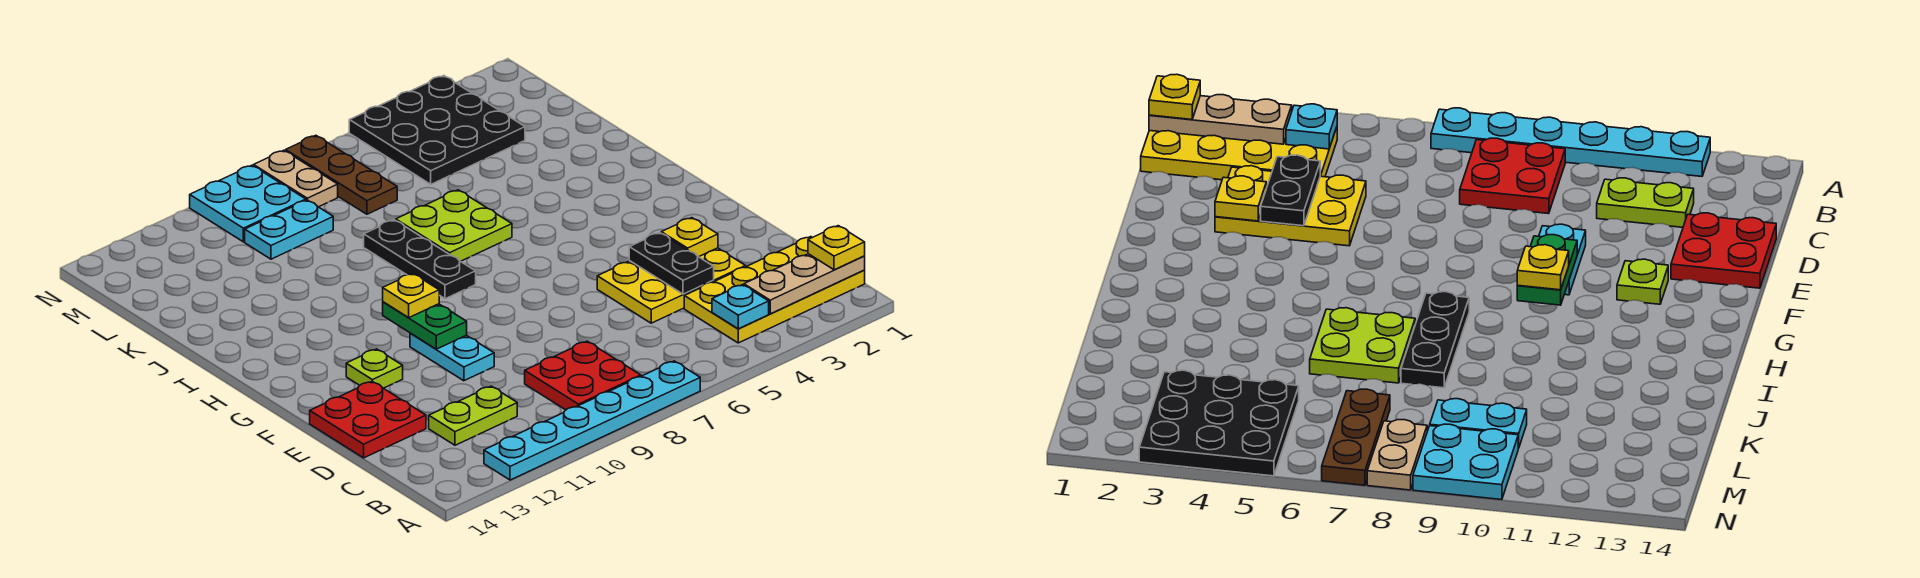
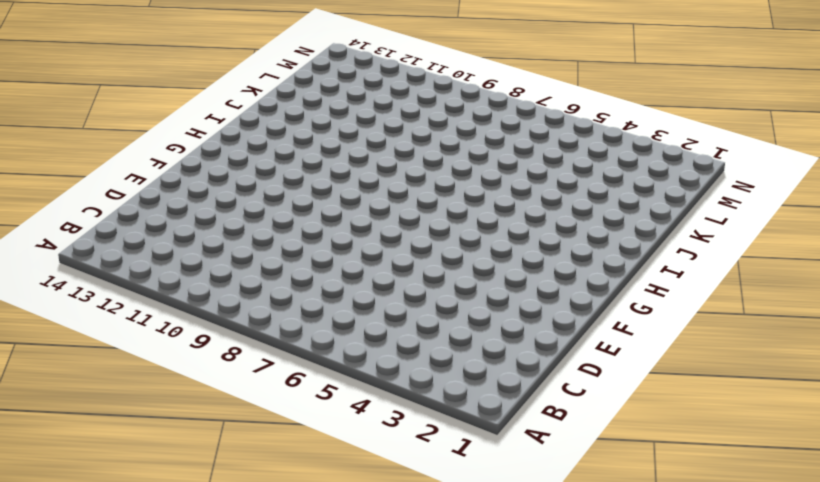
none -> cyan 1x6 plate [484,361,700,480]
none -> yellow 2x4 plate [684,237,865,343]
none -> red 2x2 plate [525,341,641,410]

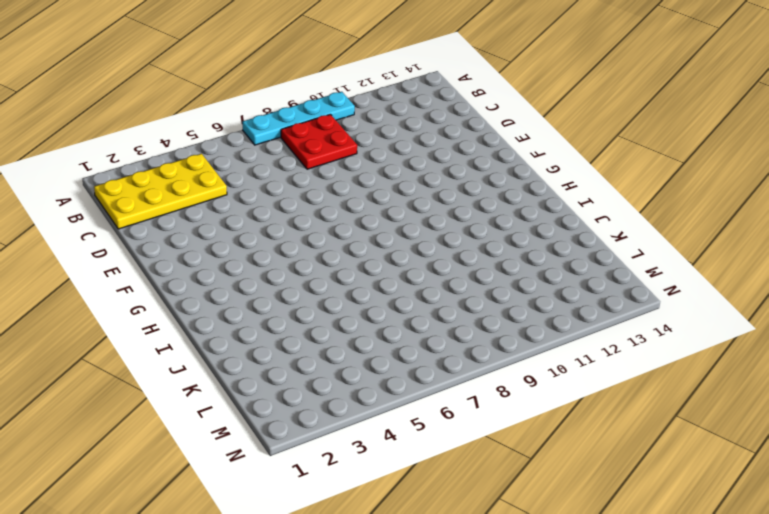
cyan 1x4 plate [243,92,355,145] -> cyan 1x6 plate [484,361,700,480]
none -> lime 1x2 plate [429,386,517,445]
none -> yellow 2x3 plate [597,248,746,323]
none -> red 2x2 plate [310,381,426,458]

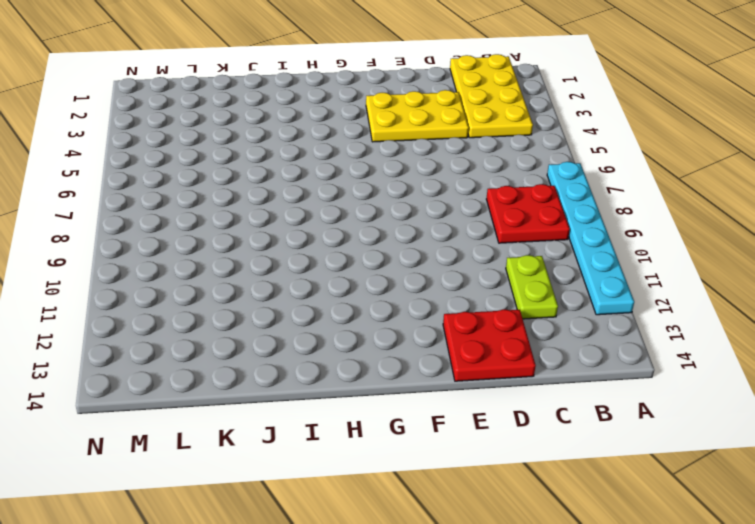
yellow 2x3 plate [366,90,469,142] -> yellow 2x3 plate turned to [597,248,746,323]
none -> cyan 1x2 plate [410,333,494,381]
none -> lime 1x1 plate [346,349,403,388]
none -> black 1x3 plate [364,220,476,299]

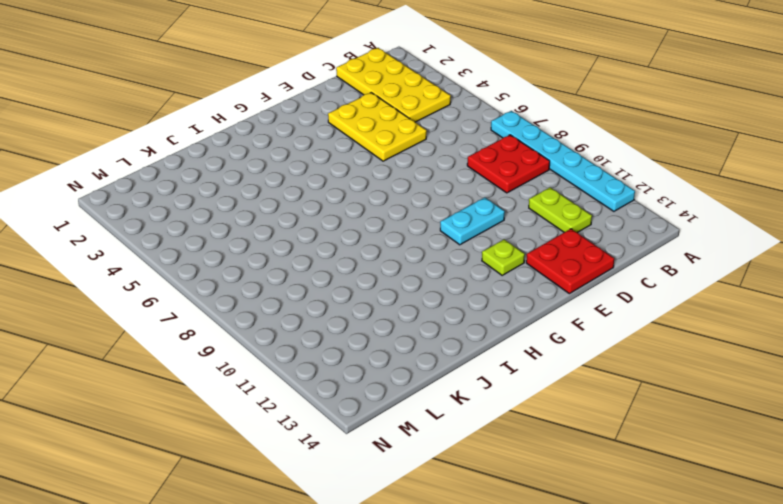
none -> black 1x3 plate [364,220,476,299]
none -> lime 2x2 plate [396,190,512,261]
none -> black 3x3 plate [349,76,525,184]

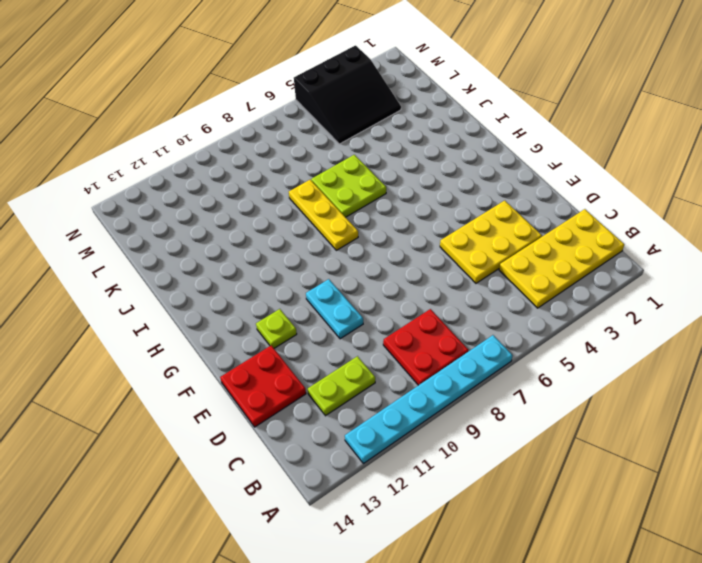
yellow 1x3 plate [289,180,358,250] -> black 1x3 plate [364,220,476,299]
black 3x3 slope [294,46,401,144] -> black 3x3 plate [349,76,525,184]
none -> brown 1x3 plate [286,136,397,214]
none -> cyan 1x2 plate [245,200,333,259]
none -> tan 1x2 plate [254,150,338,207]

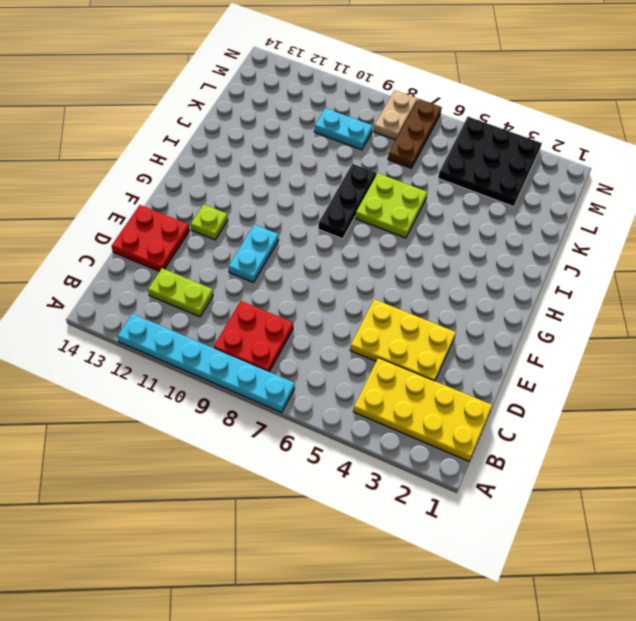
none -> cyan 2x2 plate [190,165,306,242]
none -> tan 1x3 plate [744,254,865,314]
none -> cyan 1x1 plate [712,285,769,329]

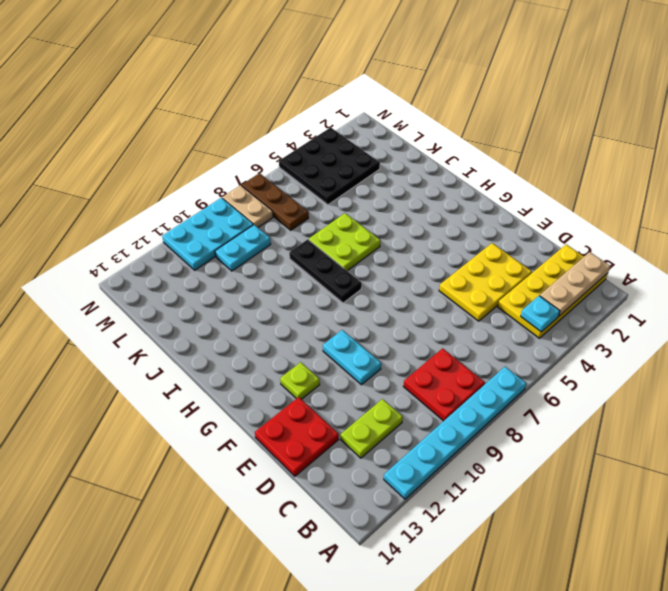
cyan 2x3 plate [162,198,253,270] -> cyan 2x2 plate [190,165,306,242]
none -> black 1x2 plate [629,233,714,294]
none -> yellow 1x1 plate [661,218,718,257]
none -> green 1x2 plate [383,302,467,349]

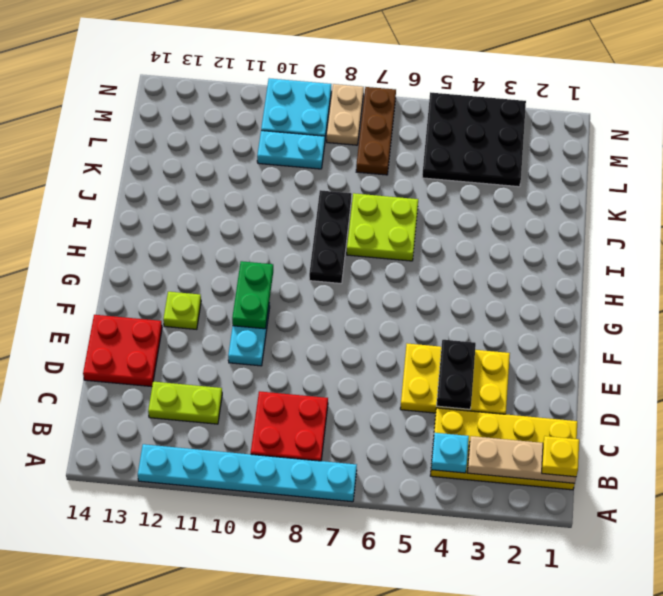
none -> yellow 1x1 plate [661,218,718,257]
none -> yellow 1x1 plate [383,274,439,317]

